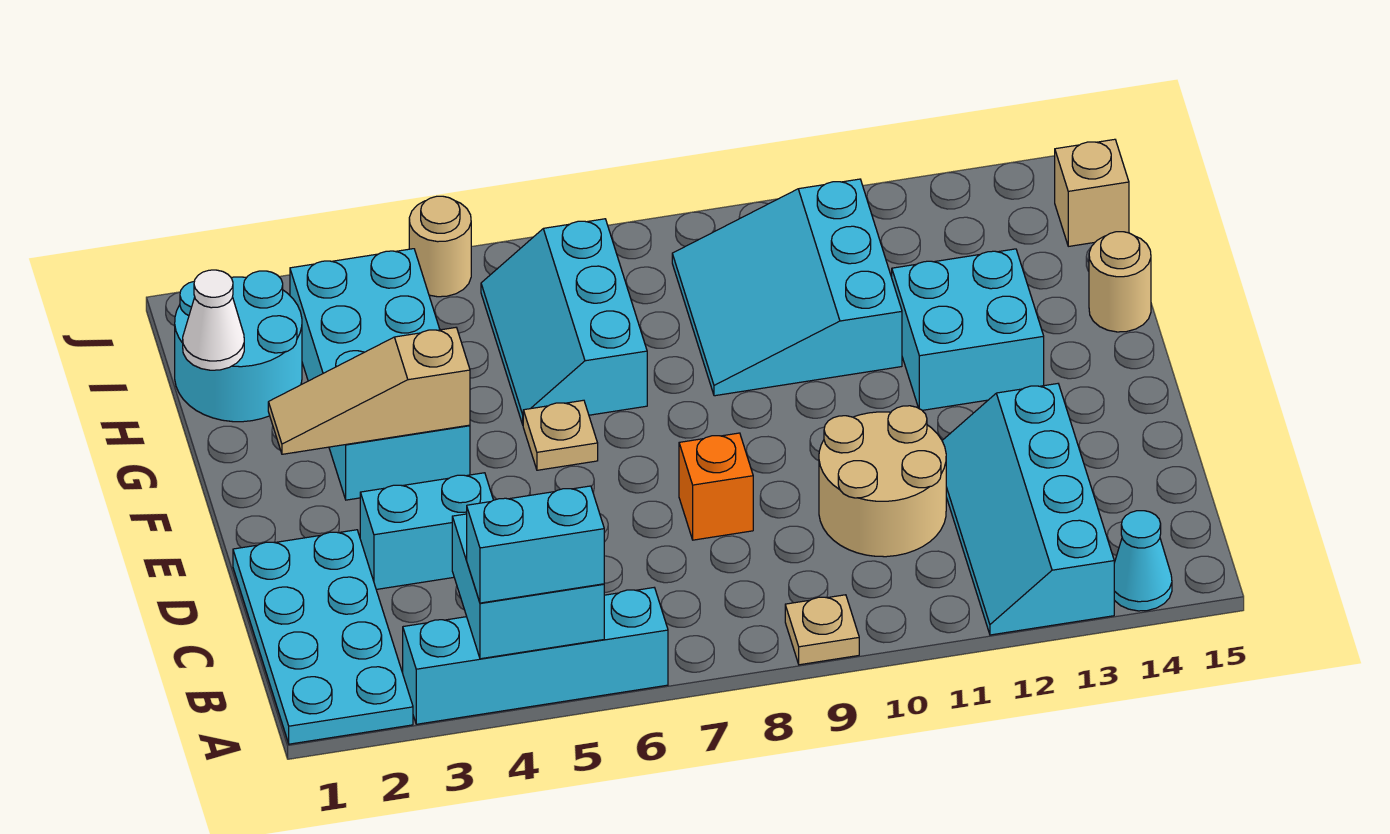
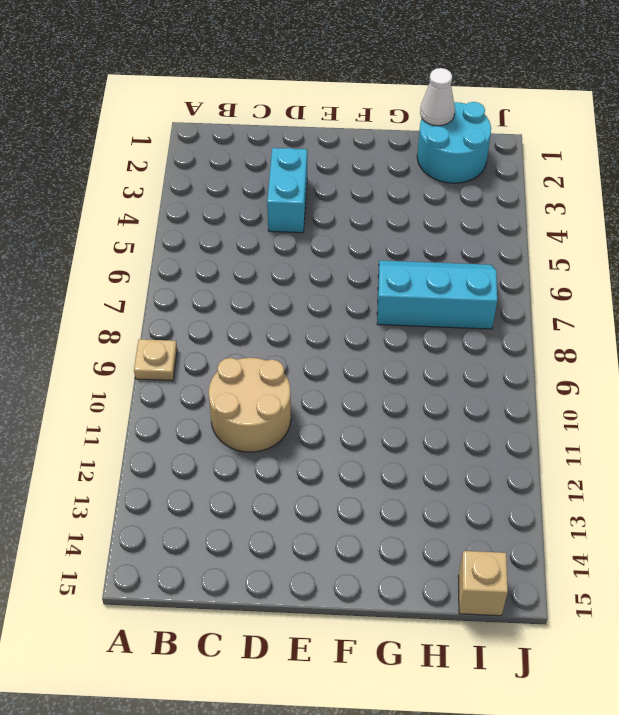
none -> cyan 2x4 plate [233,530,413,744]
none -> cyan 1x4 brick [403,588,668,724]
none -> cyan 2x4 slope [942,384,1114,635]

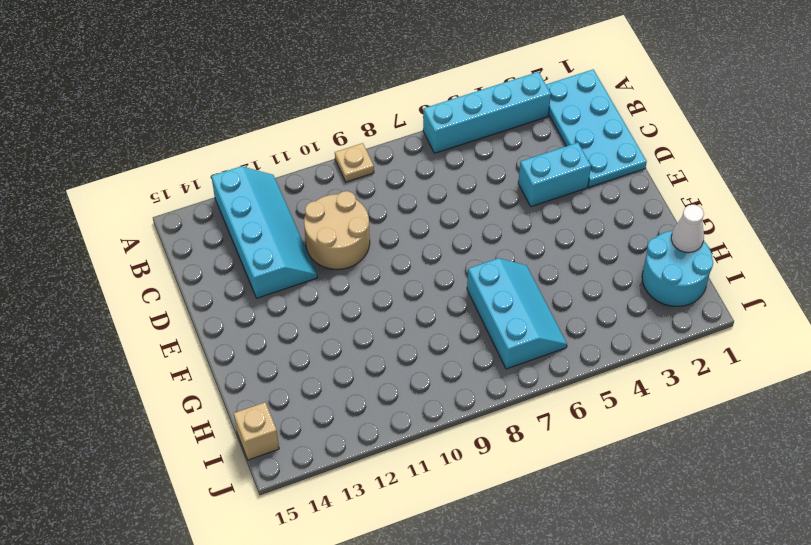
none -> cyan 1x1 cone [1114,511,1172,611]
none -> orange 1x1 brick [679,433,753,540]
none -> cyan 2x4 brick [290,249,470,500]

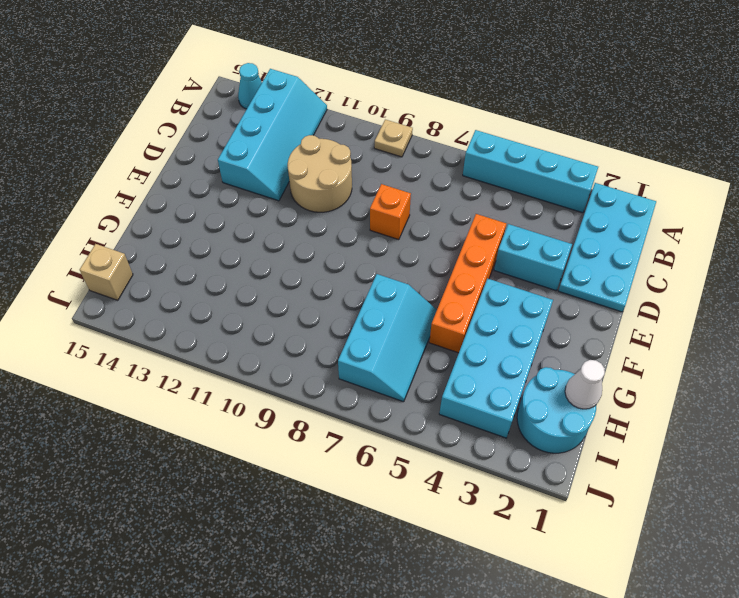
orange 1x4 brick [429,214,506,353] -> none
none -> tan 1x1 plate [523,400,598,470]
none -> cyan 2x2 brick [892,249,1044,410]
none -> cyan 3x3 slope [672,179,902,396]

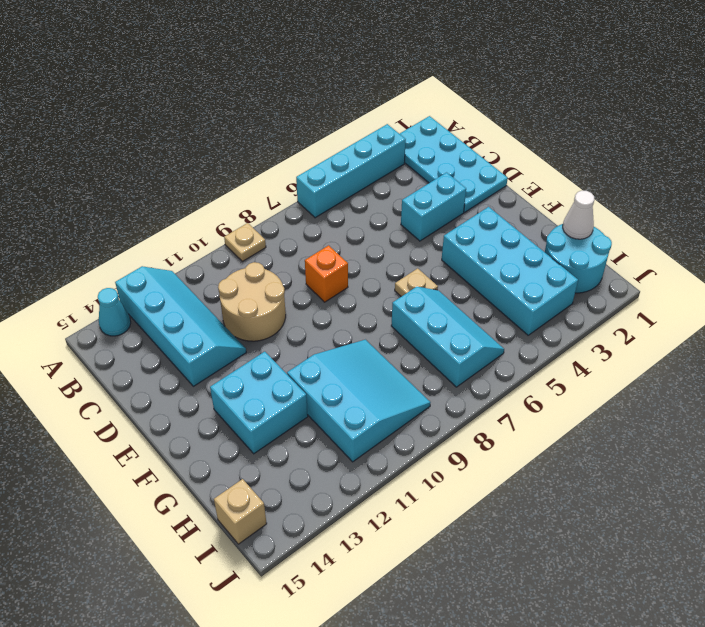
none -> tan 1x1 round brick [1089,232,1151,332]
none -> tan 1x1 round brick [409,196,471,297]
none -> cyan 2x2 brick [452,514,604,659]

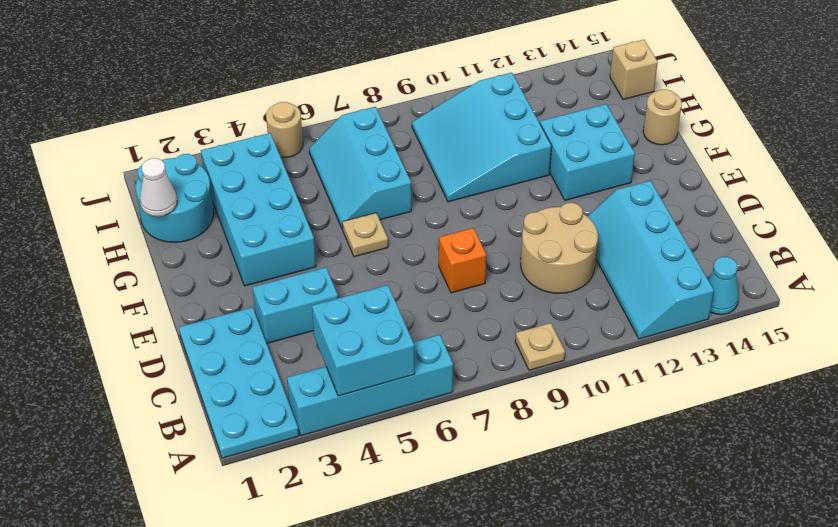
none -> tan 1x3 slope [268,328,470,454]
none -> cyan 1x2 brick [467,486,604,603]

